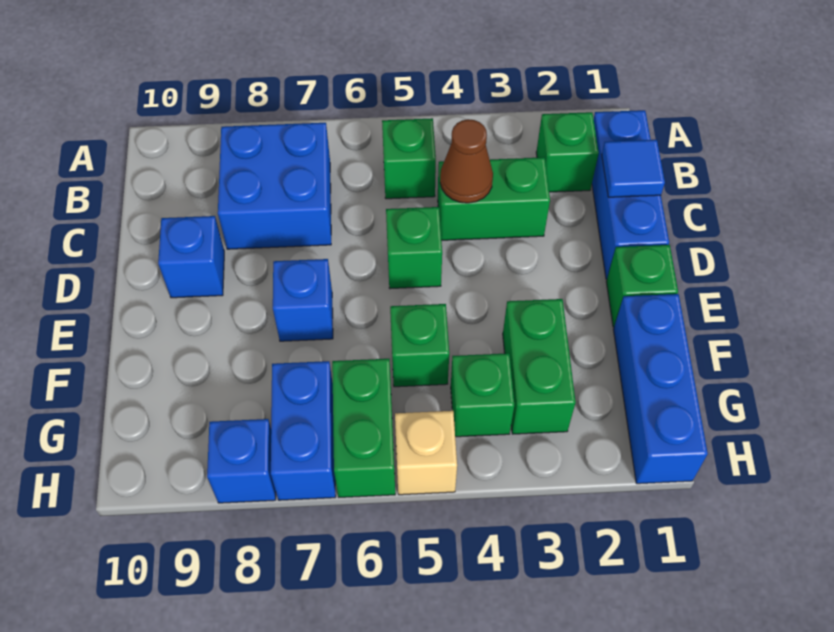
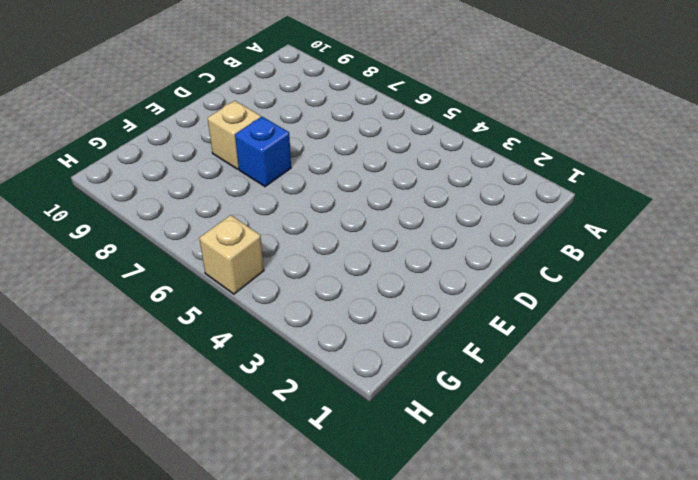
tan 1x1 brick [208,101,261,169] -> none
none -> blue 1x3 brick [592,110,669,279]
none -> green 1x1 brick [536,112,599,192]
none -> green 1x1 brick [382,118,436,199]

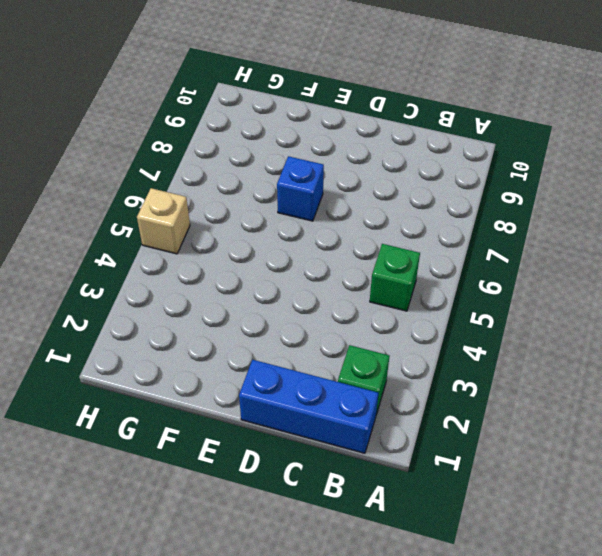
none -> blue 2x2 brick [218,123,331,249]
none -> green 1x2 brick [438,157,550,240]
none -> green 1x1 brick [386,207,442,289]

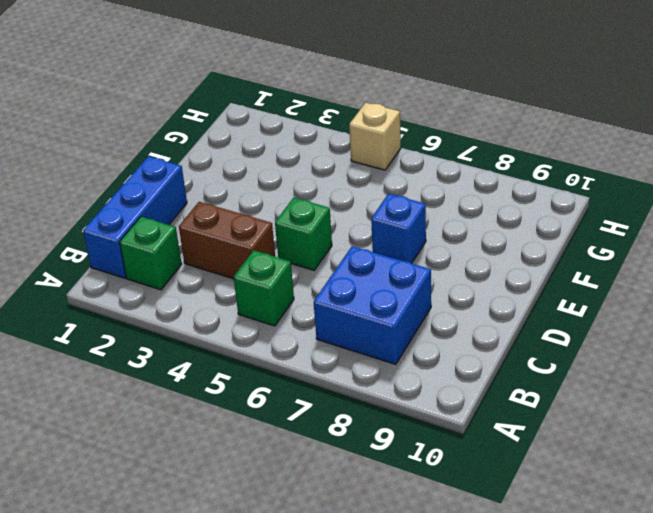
brown 1x2 brick [179,202,275,279] -> green 1x2 brick [438,157,550,240]
none -> blue 1x1 brick [158,216,224,298]
none -> green 1x1 brick [606,245,678,327]
none -> blue 1x3 brick [613,294,708,484]

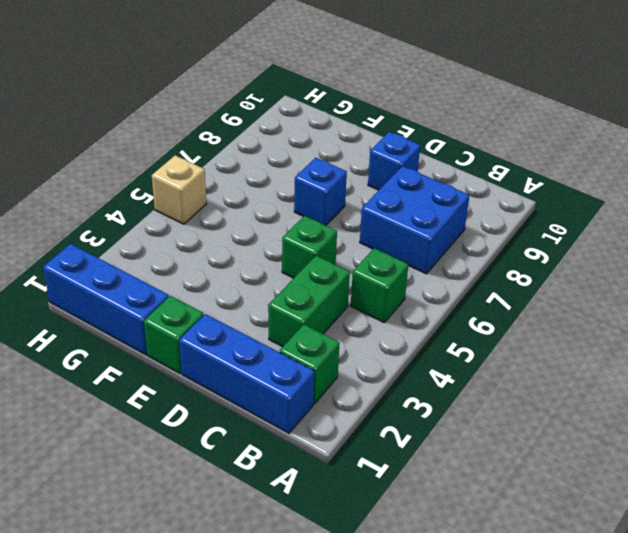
none -> green 1x2 brick [503,299,576,434]
none -> green 1x1 brick [390,304,449,387]
none -> green 1x1 brick [451,353,514,437]

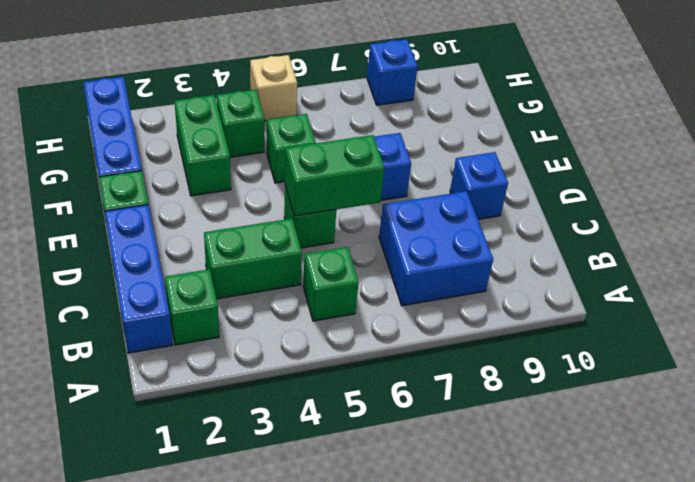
green 1x2 brick [285,135,384,216] -> green 1x2 brick turned to [332,359,395,497]
none -> blue 1x2 brick [271,361,336,500]
none -> blue 1x1 tile [602,140,665,197]
none -> brown 1x1 cone [440,119,493,203]

